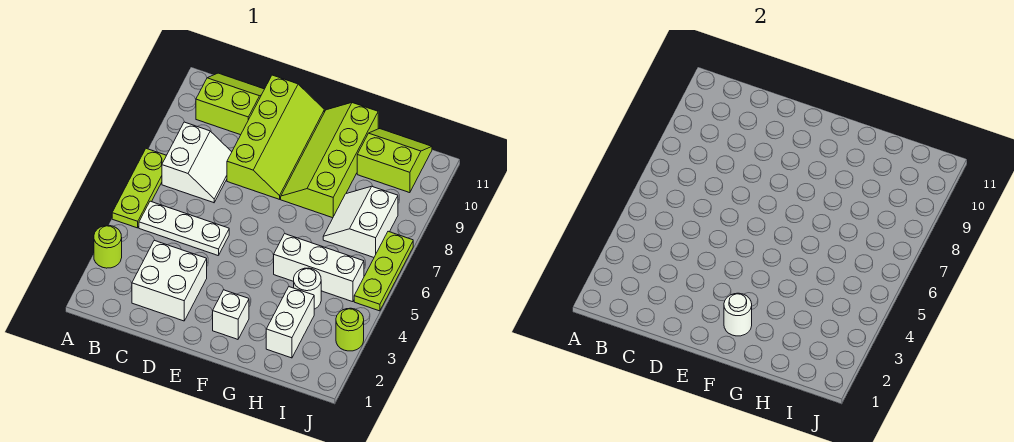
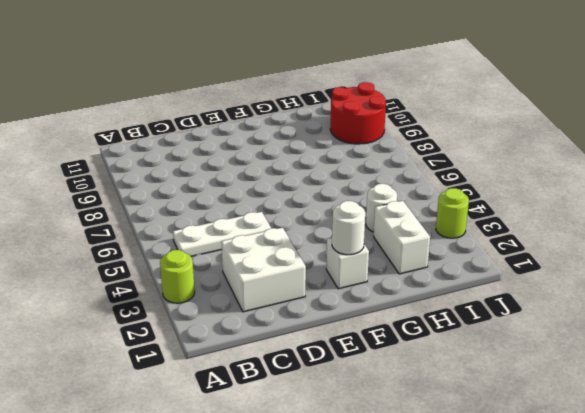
red 2x2 round brick [330,82,386,144] -> lime 2x2 slope [357,129,432,193]
none -> lime 1x3 plate [112,149,166,228]
none -> white 2x2 slope [162,122,232,203]
none -> lime 2x2 slope [196,73,264,135]

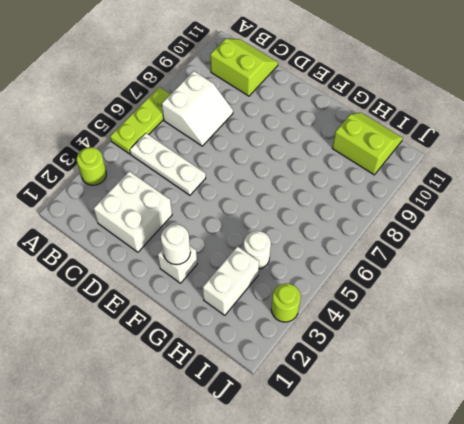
none -> lime 2x4 slope [227,75,324,199]
none -> lime 2x4 slope [281,103,378,218]
none -> white 1x3 brick [274,234,364,302]

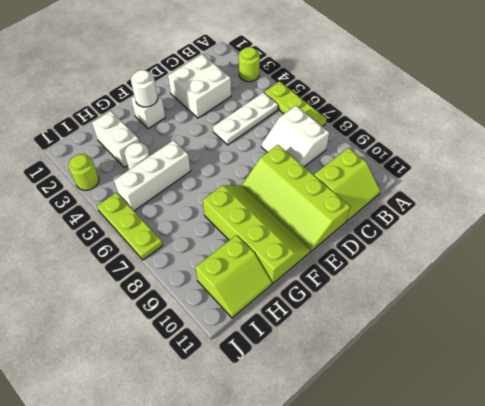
none -> white 2x2 slope [323,186,398,257]

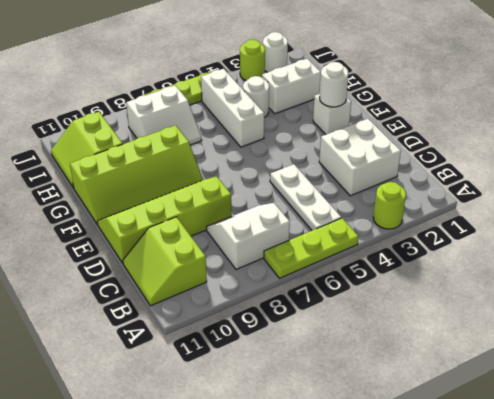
white 1x1 round brick [263,32,288,72] -> none

